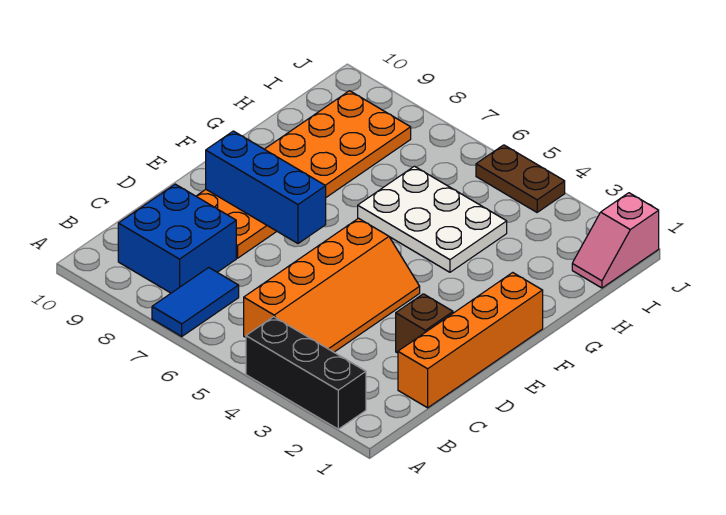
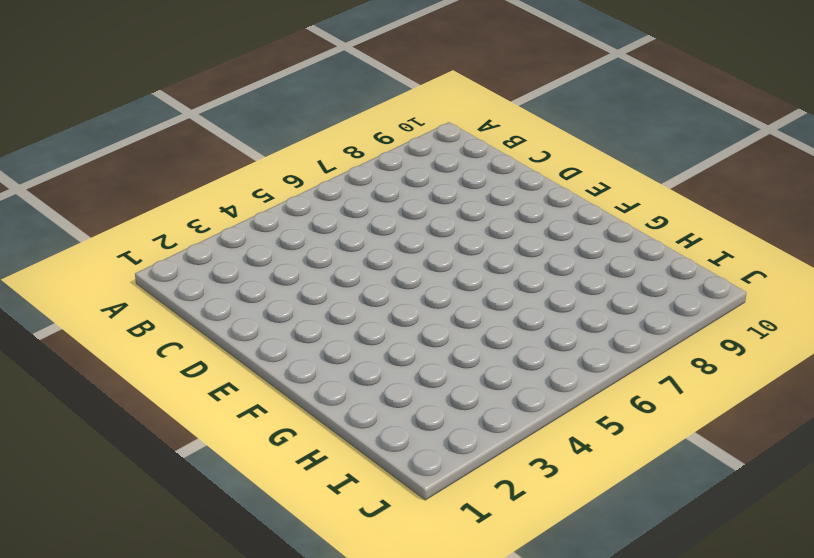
none -> black 1x3 brick [246,317,366,429]
none -> blue 1x2 tile [152,268,239,336]

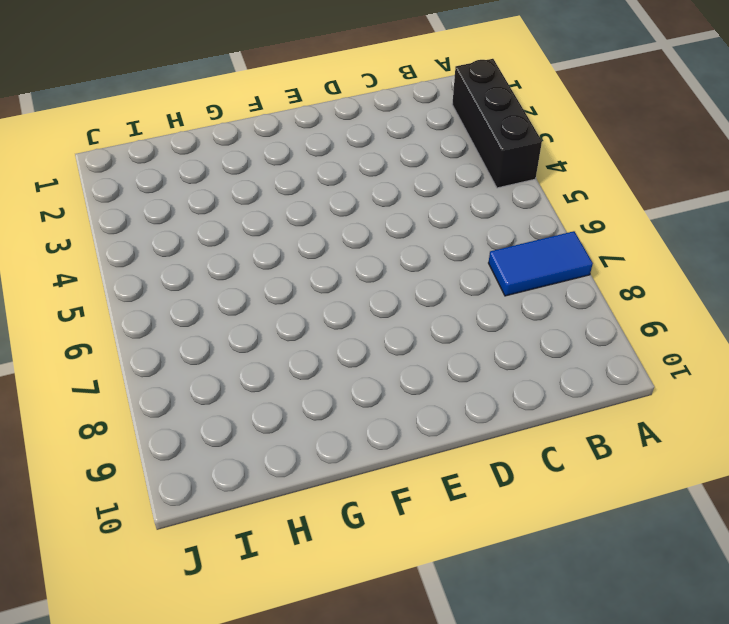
none -> orange 2x4 slope [244,218,420,352]
none -> blue 2x2 brick [118,184,236,293]

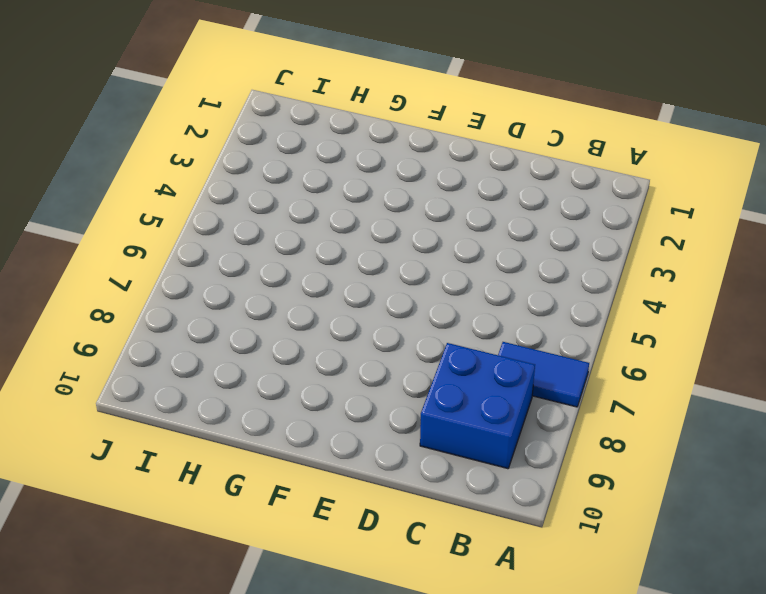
none -> black 1x3 brick [246,317,366,429]
none -> orange 2x4 slope [244,218,420,352]

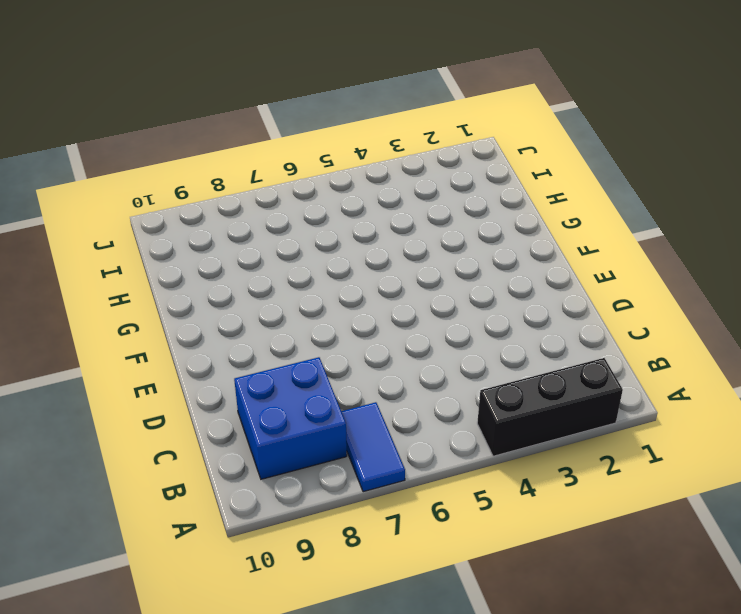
none -> orange 2x4 slope [244,218,420,352]
none -> orange 1x4 brick [398,273,543,408]

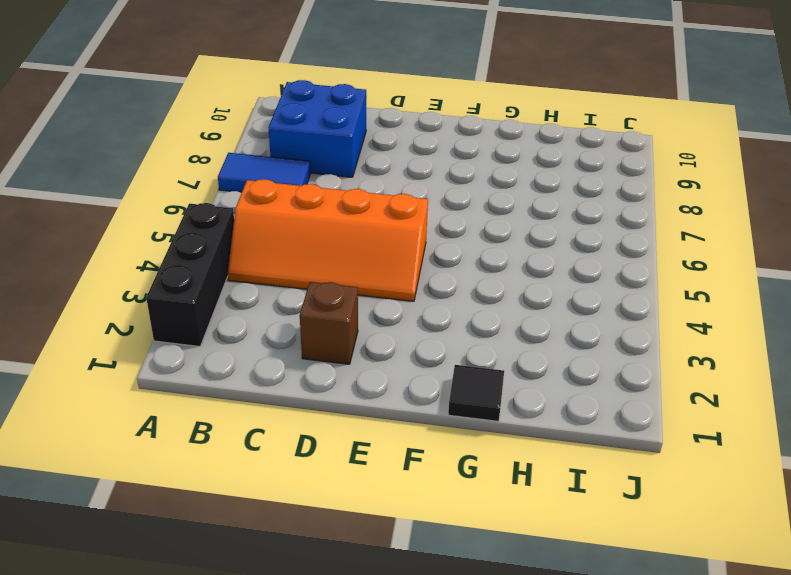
black 1x1 tile [448,365,504,421] -> none
none -> orange 1x4 brick [398,273,543,408]
none -> orange 2x6 plate [196,91,411,258]

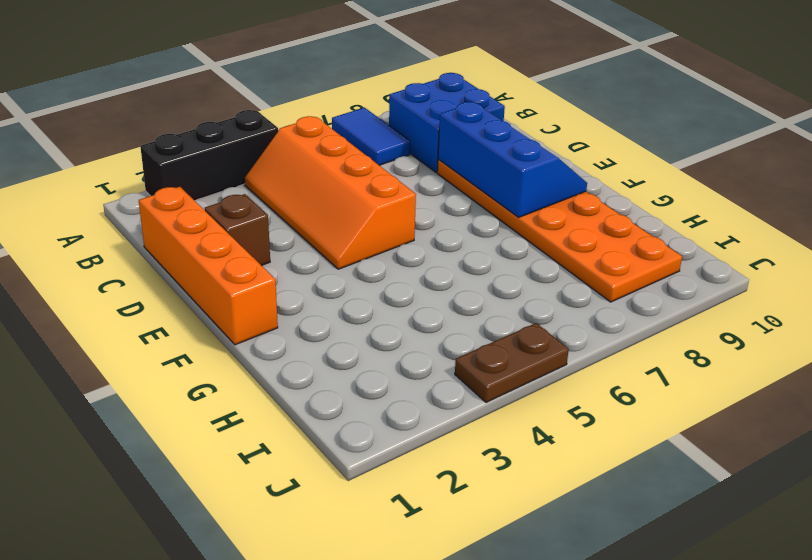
blue 2x3 slope [438,102,587,218] -> blue 1x3 brick [206,131,326,243]
none -> white 2x3 plate [358,166,507,272]
none -> pink 1x2 slope [572,193,659,288]

